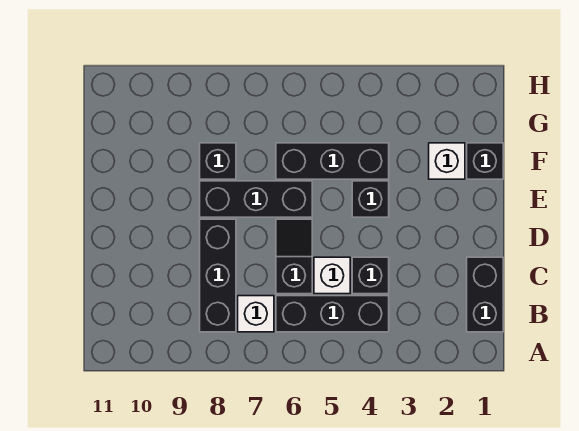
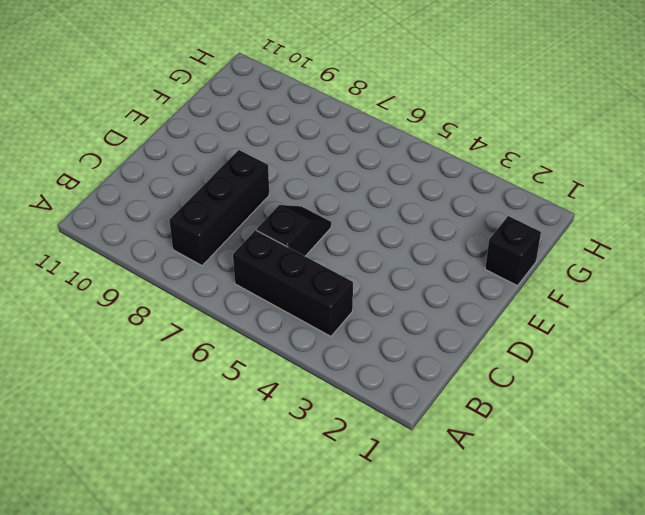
none -> black 1x2 brick [467,257,503,332]
none -> white 1x1 brick [238,296,274,332]
none -> black 1x1 brick [352,257,389,294]

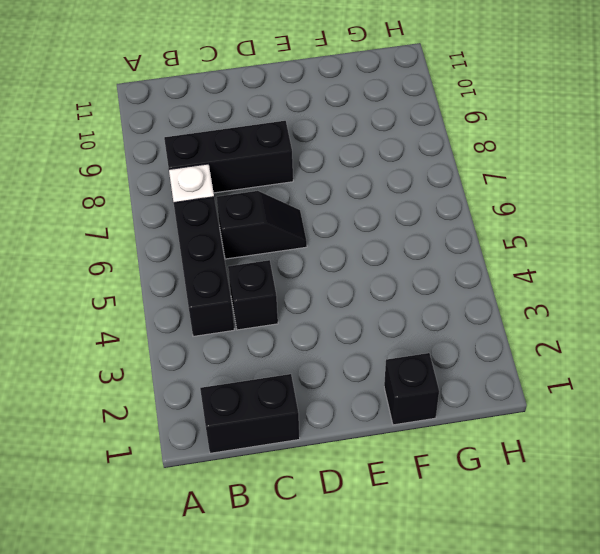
none -> white 1x1 brick [314,257,350,294]
none -> black 1x1 brick [352,181,389,217]
none -> black 1x3 brick [200,181,312,217]

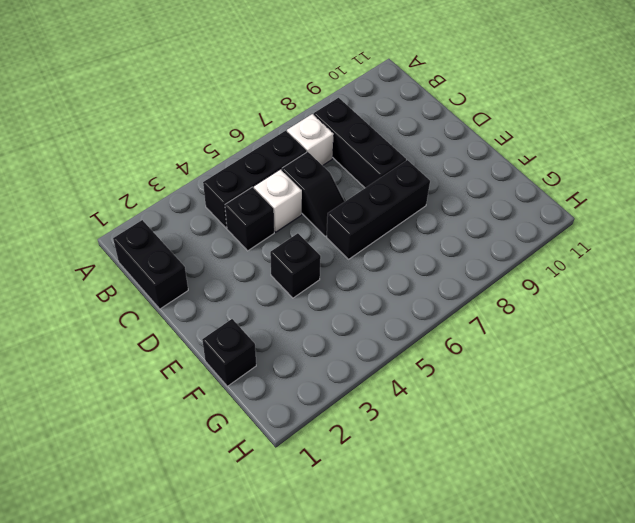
none -> white 1x1 brick [429,143,465,179]
none -> black 1x3 brick [276,143,389,179]
none -> black 1x1 brick [200,143,236,179]

